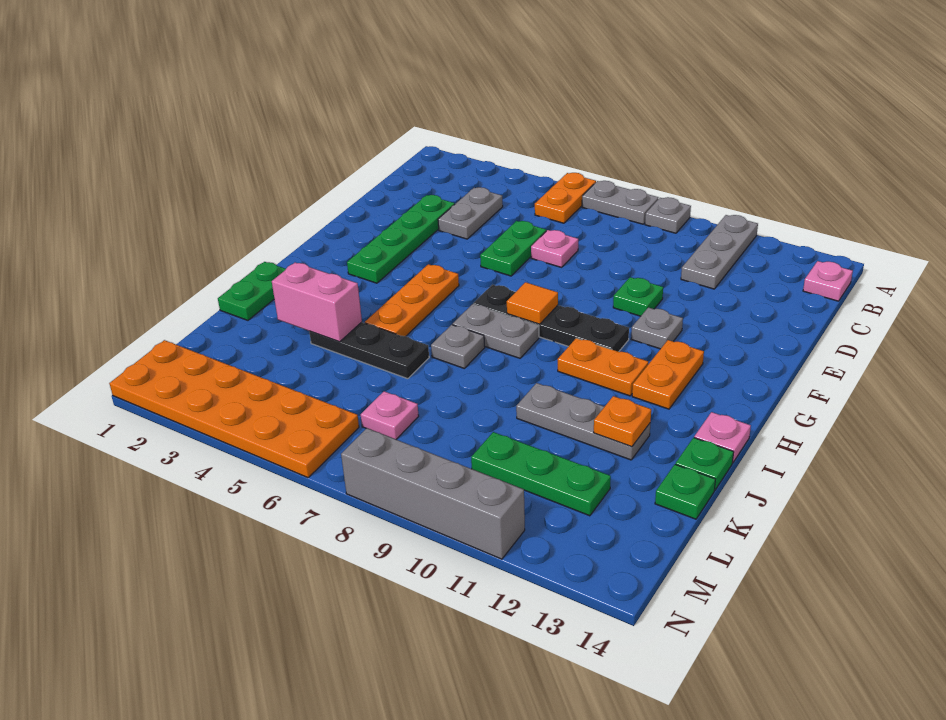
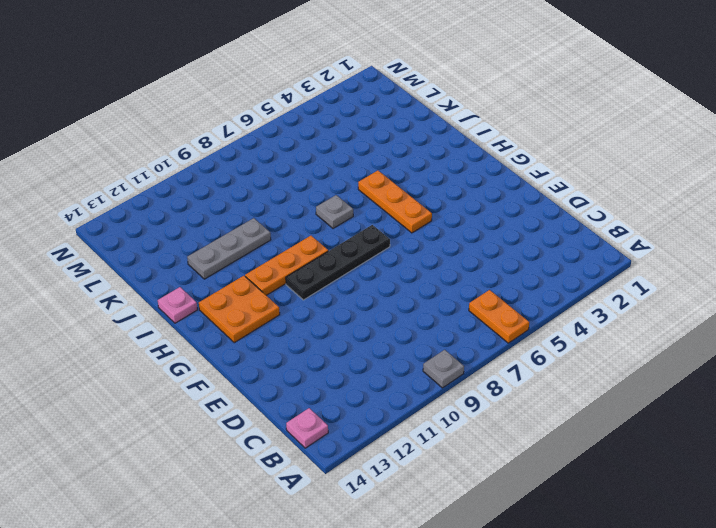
orange 2x2 plate [199,276,280,343] -> orange 1x2 plate [632,340,704,409]
orange 1x3 plate [245,236,328,295] -> orange 1x2 plate [558,338,648,396]
none -> grey 1x2 plate [582,181,658,224]
none -> grey 1x3 plate [681,215,758,289]
none -> grey 1x2 plate [438,187,503,239]
none -> green 1x4 plate [347,195,455,283]

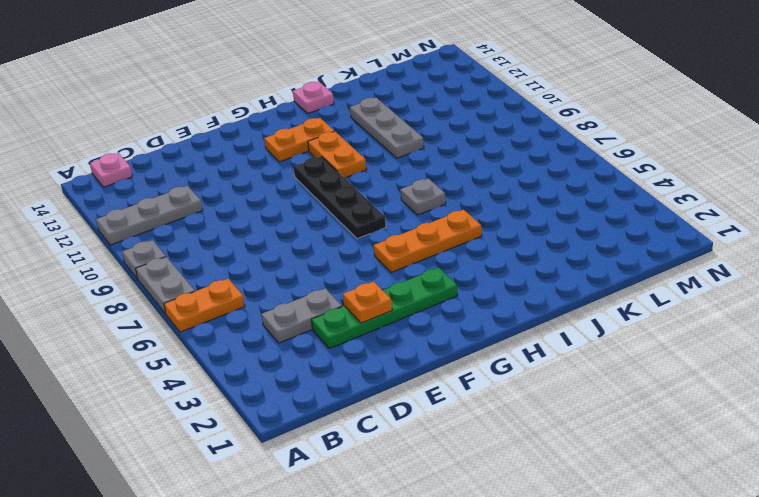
orange 1x1 plate [343,281,392,323] -> orange 1x1 plate moved to [594,396,651,447]
none -> green 1x2 plate [480,221,546,276]
none -> pink 1x1 plate [531,230,578,267]
none -> green 1x1 plate [613,277,663,316]
none -> grey 1x1 plate [631,307,683,349]

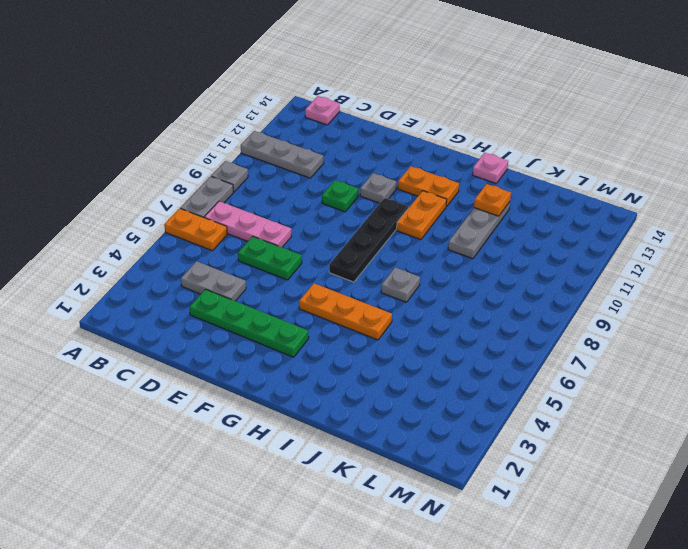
pink 1x3 plate [204,201,291,247] -> pink 1x1 plate [531,230,578,267]
none -> grey 1x2 plate [453,304,539,358]
none -> green 1x2 plate [218,262,286,320]
none -> black 1x3 plate [309,322,429,379]
none -> green 1x1 plate [676,438,734,490]

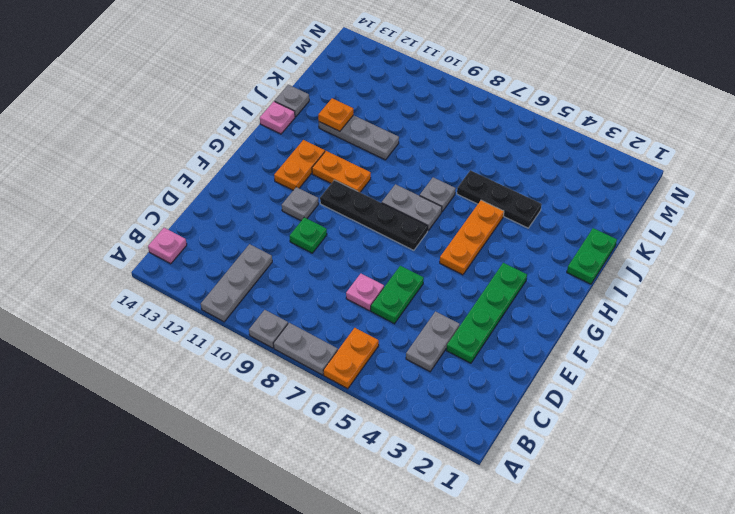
grey 1x1 plate [275,85,309,117] -> green 1x1 plate [676,438,734,490]
none -> green 1x1 plate [655,464,715,519]
none -> pink 1x1 plate [361,391,419,439]
none -> green 1x3 plate [471,432,611,516]
none -> orange 2x6 plate [109,340,359,478]

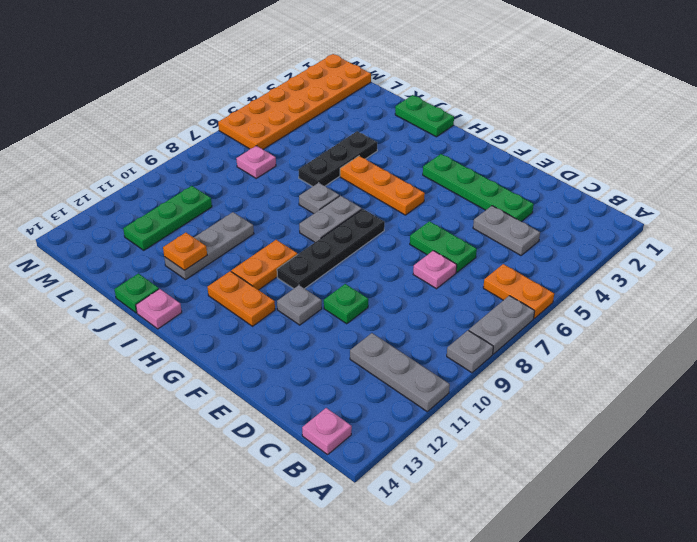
none -> green 1x1 plate [655,464,715,519]
none -> grey 1x4 brick [341,428,525,559]
none -> orange 1x1 tile [507,282,558,324]
none -> pink 1x2 brick [272,263,362,342]

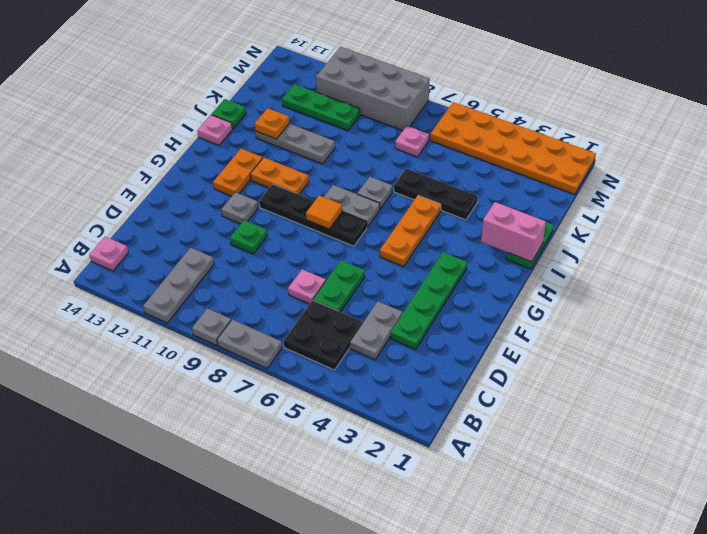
black 2x2 plate [283,300,363,370] -> orange 1x2 plate [535,173,596,223]
pink 1x2 brick [481,202,546,262] -> pink 1x2 brick moved to [272,263,362,342]
grey 2x4 brick [316,47,430,130] -> grey 1x4 brick [341,428,525,559]
none -> green 1x1 plate [655,464,715,519]

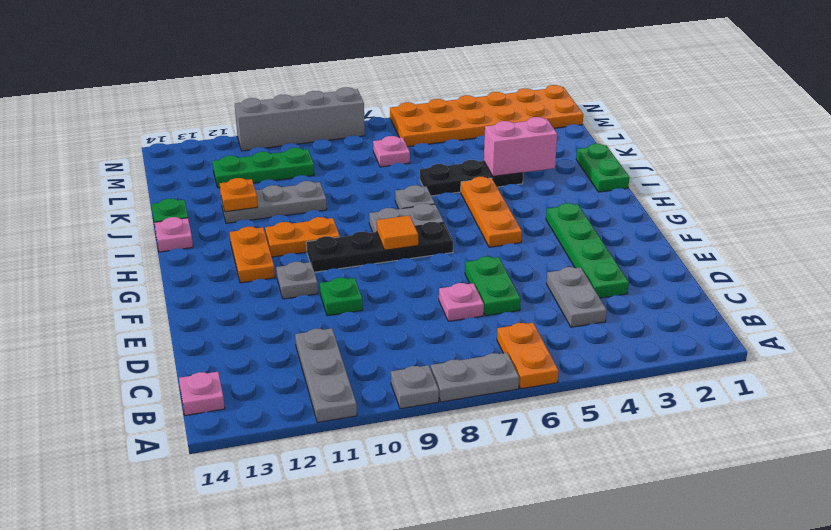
none -> green 1x1 plate [655,464,715,519]

